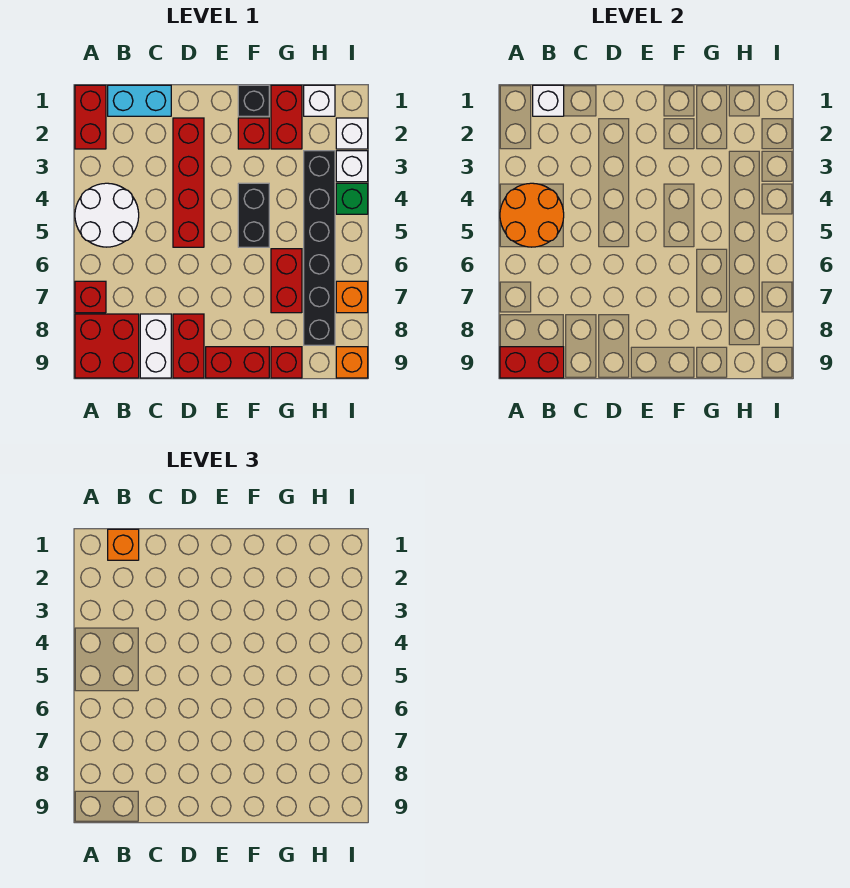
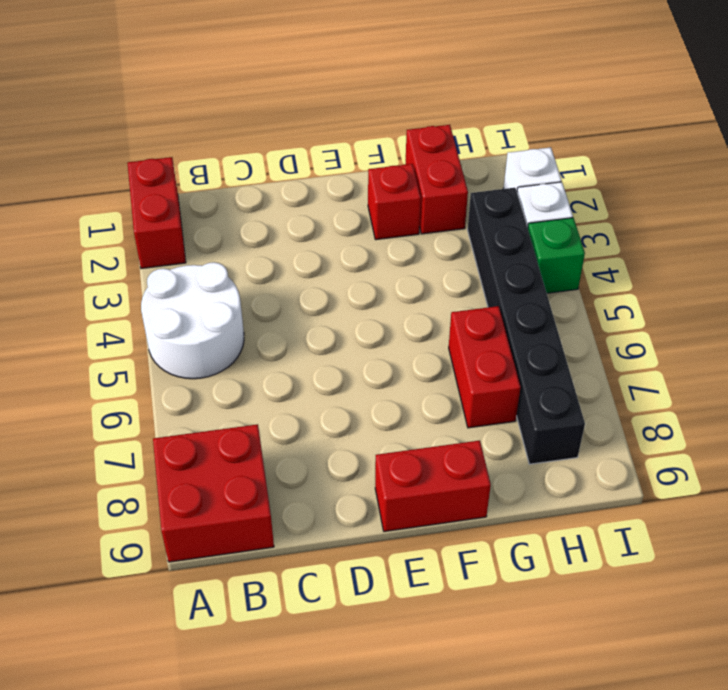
none -> red 1x1 brick [75,281,106,313]
none -> cyan 1x2 brick [108,85,171,116]
none -> white 1x2 brick [140,314,171,378]

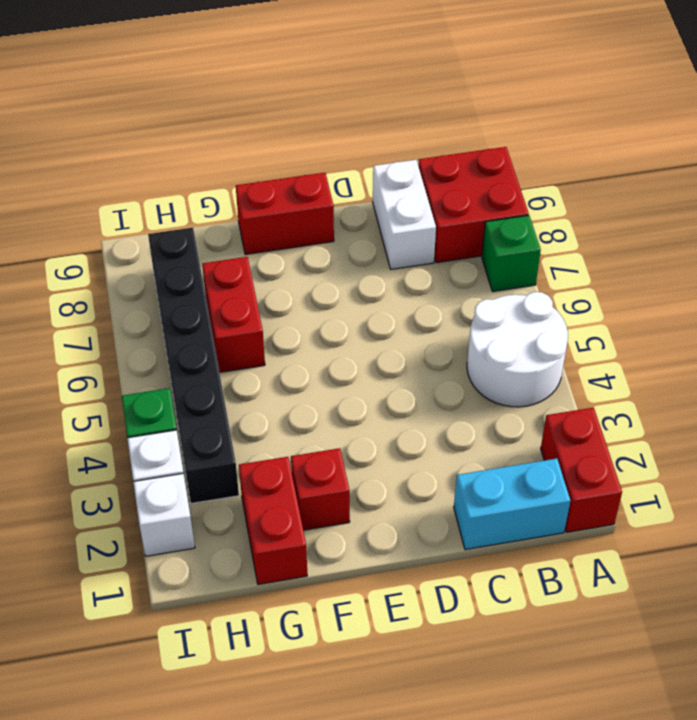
green 1x1 brick [482,215,541,292] -> red 1x1 brick [75,281,106,313]
none -> red 1x4 brick [173,118,204,247]
none -> red 1x2 brick [173,314,204,378]
none -> black 1x1 brick [238,85,269,116]

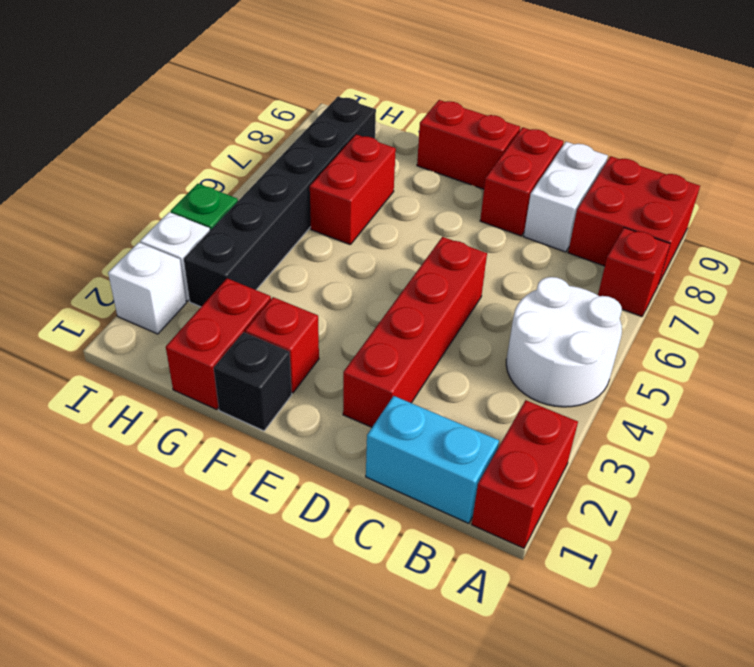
none -> black 1x2 brick [238,183,269,247]
none -> red 1x1 brick [271,347,302,378]
none -> white 1x1 brick [304,85,335,116]

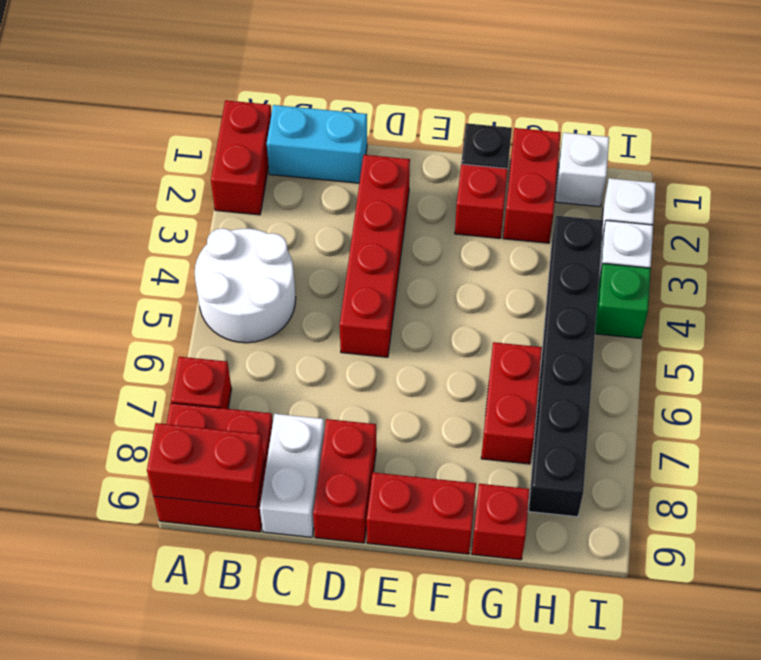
none -> black 1x2 brick [238,183,269,247]
none -> orange 1x1 brick [336,281,368,313]
none -> orange 1x1 brick [336,347,368,378]

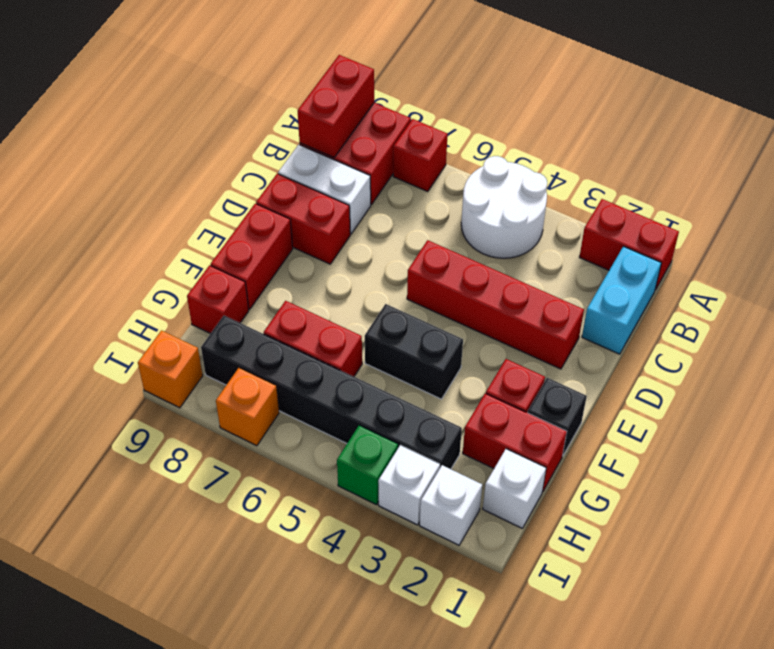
none -> orange 2x2 round brick [500,183,564,247]
none -> white 1x1 brick [533,85,564,116]
none -> orange 1x1 brick [108,529,139,560]

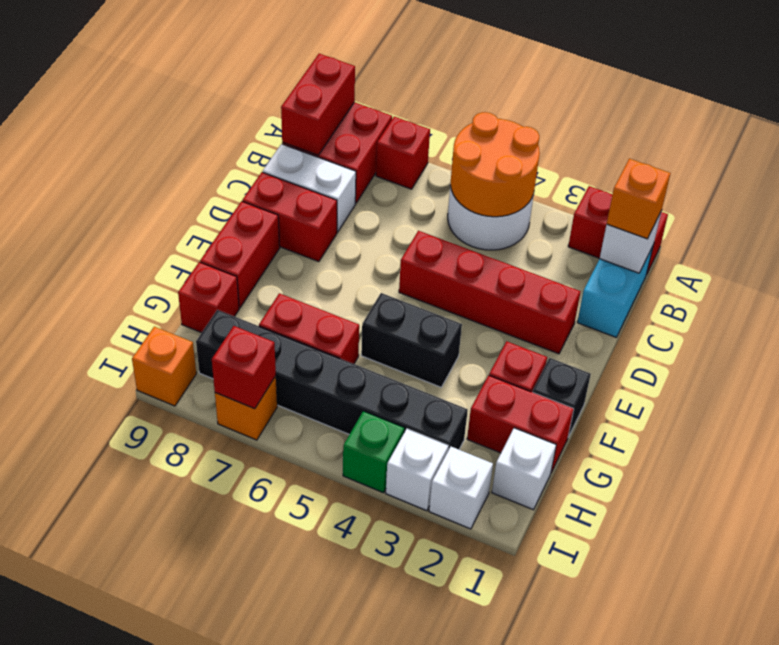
red 1x1 brick [212,326,276,409] -> none

